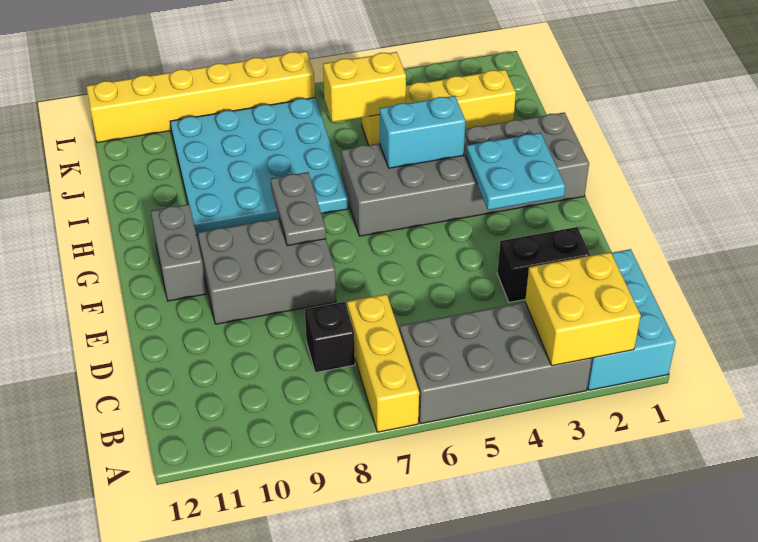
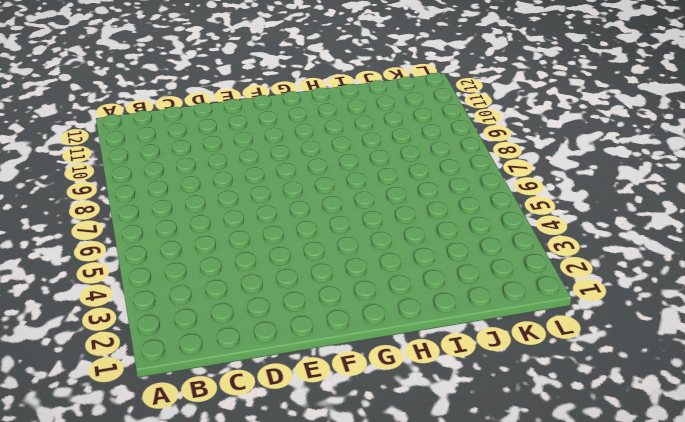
none -> cyan 2x3 brick [587,249,676,390]
none -> grey 2x4 brick [399,302,592,424]
none -> yellow 1x3 brick [347,294,419,432]

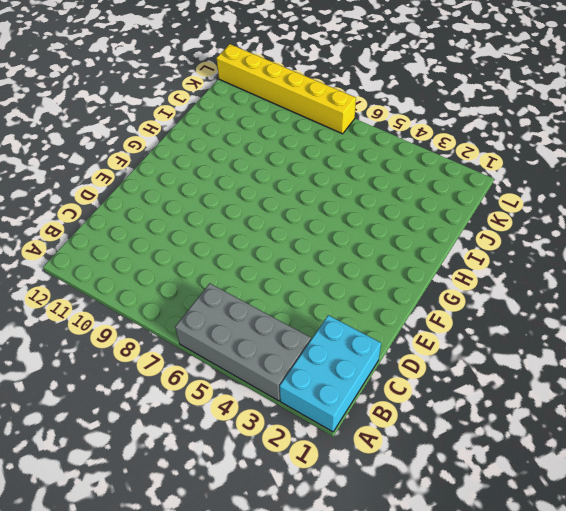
none -> yellow 1x3 brick [347,294,419,432]
none -> black 1x1 brick [305,302,355,373]
none -> black 1x2 brick [497,227,590,302]

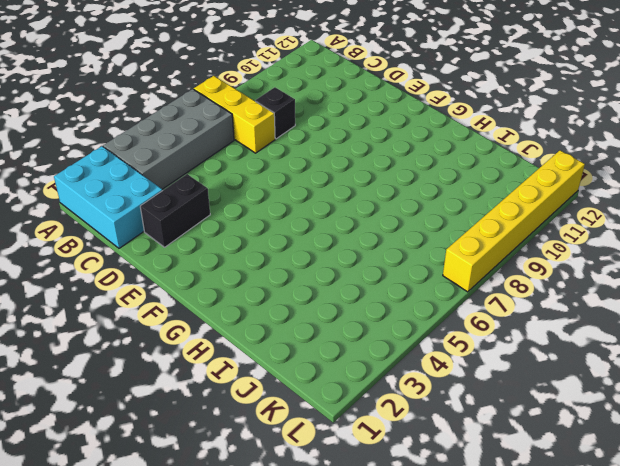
none -> grey 2x3 brick [198,218,336,324]
none -> grey 1x2 brick [151,204,206,301]
none -> grey 2x6 brick [341,112,589,236]

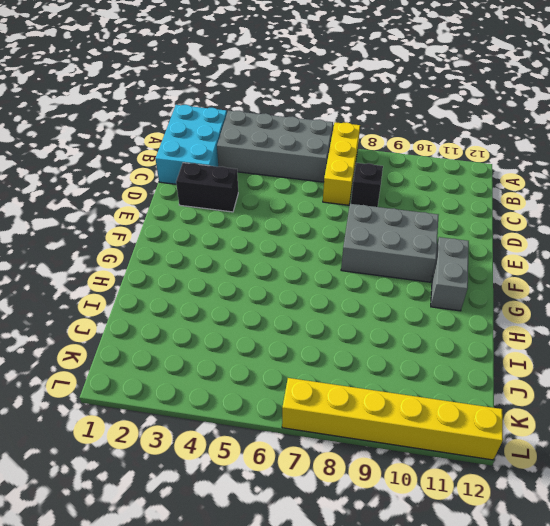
none -> grey 2x6 brick [341,112,589,236]
none -> cyan 4x4 plate [170,98,349,235]
none -> yellow 1x4 brick [362,70,516,145]

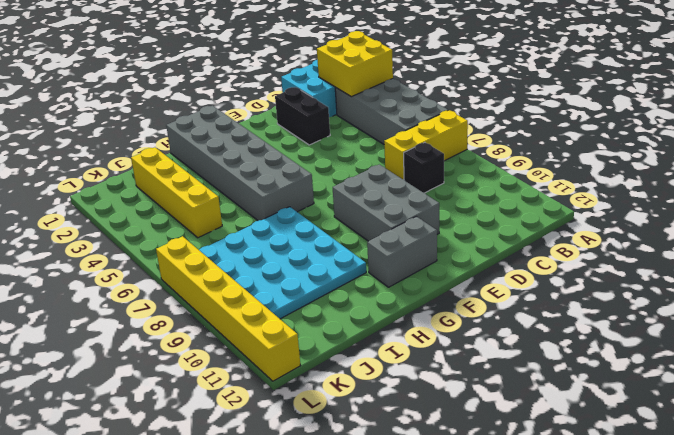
none -> cyan 2x2 plate [466,133,565,210]
none -> grey 1x2 plate [271,172,326,246]
none -> cyan 1x2 brick [380,96,465,168]

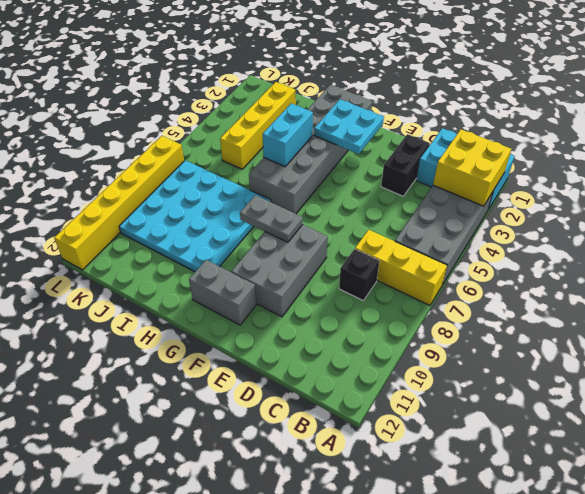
none -> yellow 1x2 brick [323,52,406,122]

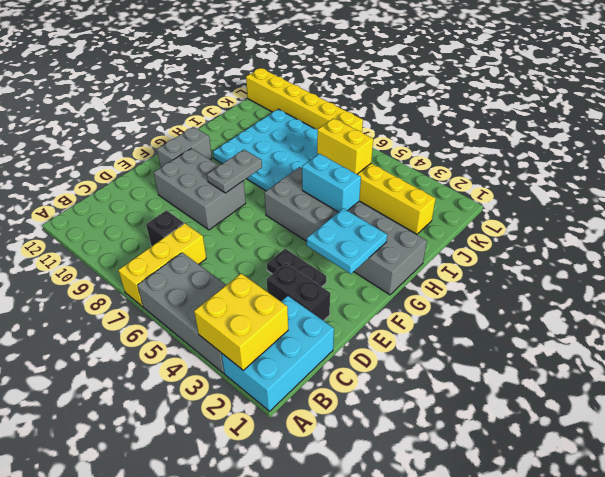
black 1x2 plate [267,249,326,287] -> none

